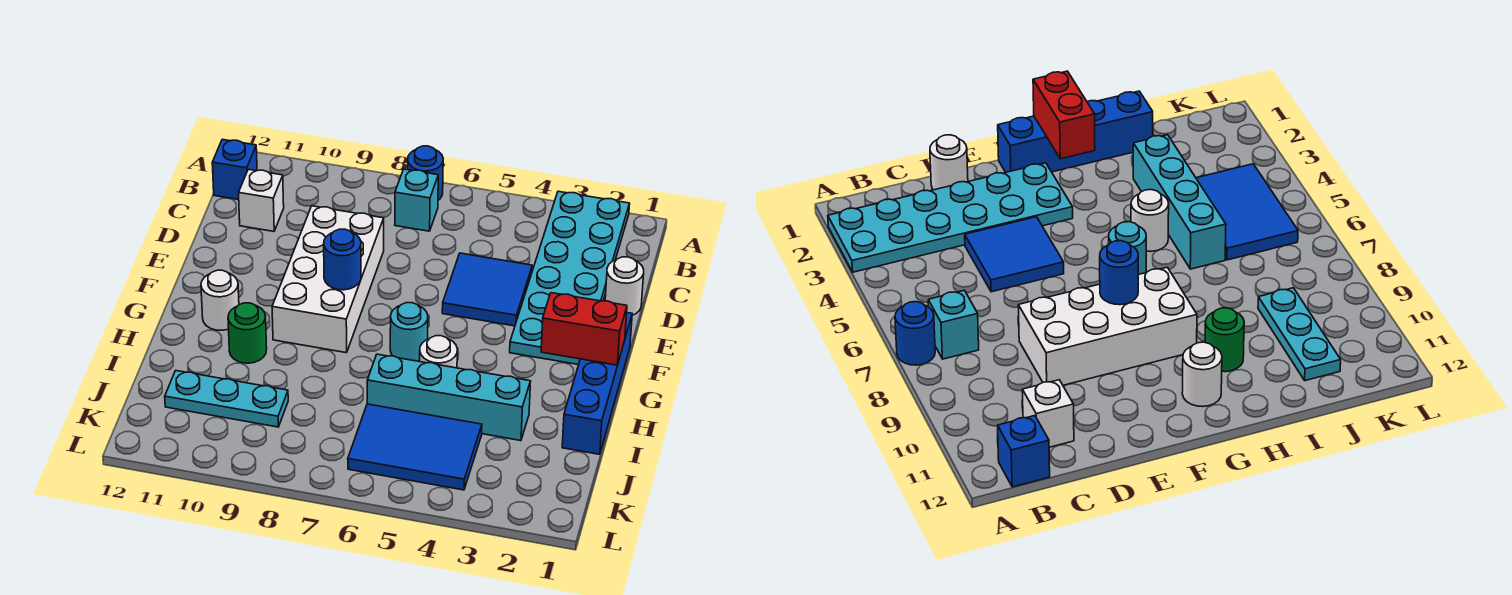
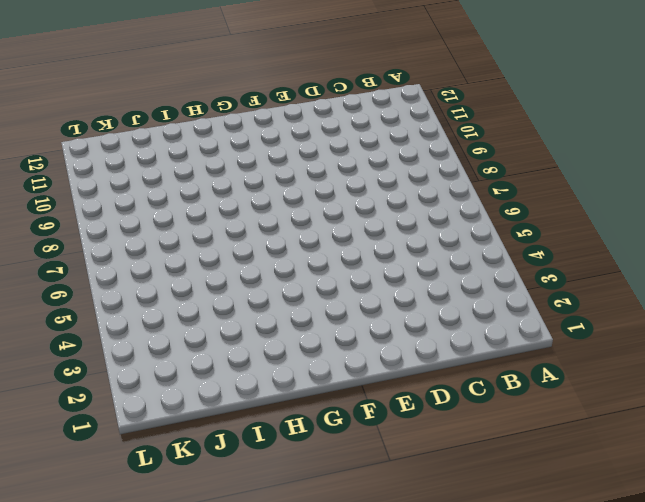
none -> cyan 2x6 plate [510,191,630,365]
none -> blue 1x1 round brick [408,146,443,200]
none -> cyan 1x1 brick [395,169,438,231]

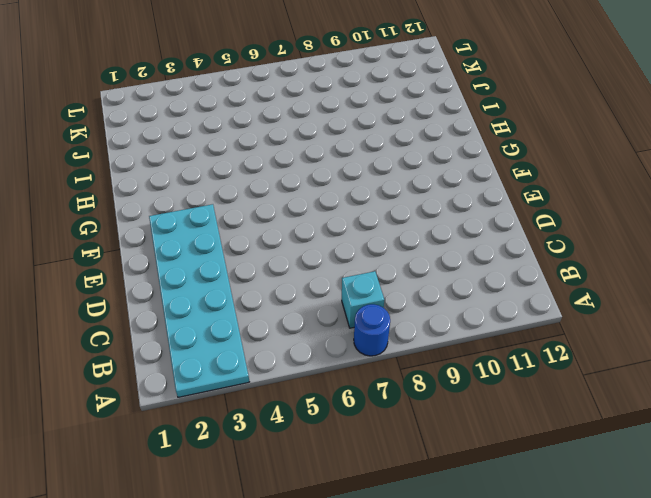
none -> blue 1x1 brick [212,139,257,200]
none -> white 1x1 brick [239,169,284,232]
none -> white 1x1 round brick [605,257,644,315]

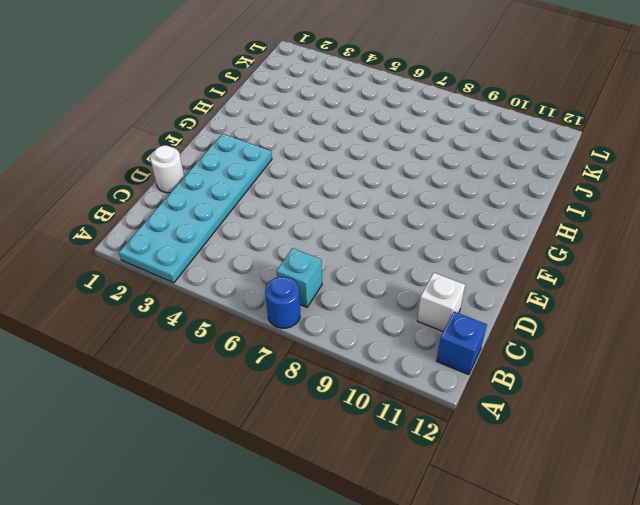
none -> blue 2x2 tile [442,253,532,326]
none -> white 2x4 brick [272,206,384,353]
none -> blue 1x4 brick [562,313,632,454]

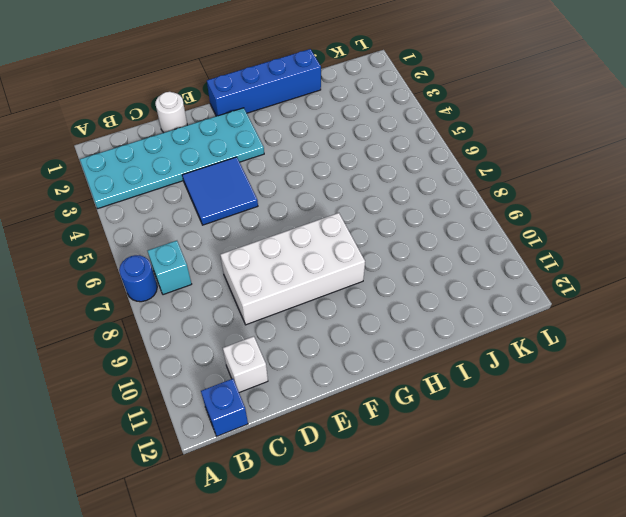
none -> cyan 1x1 round brick [390,303,428,361]
none -> white 1x1 round brick [201,270,239,330]
none -> white 1x1 round brick [420,336,457,368]

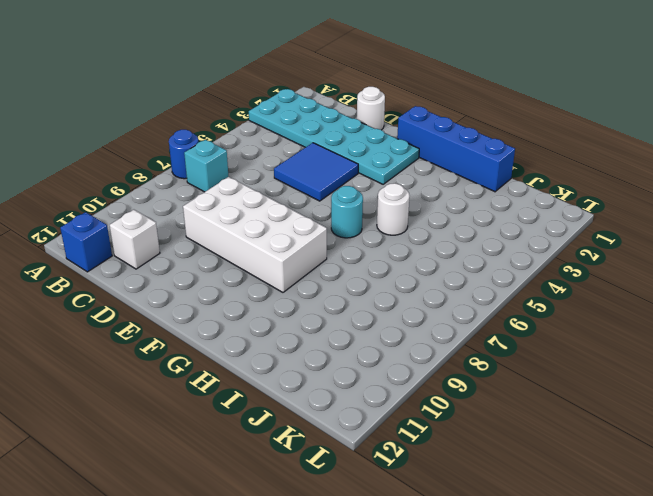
none -> white 1x1 round brick [201,270,239,330]
none -> green 1x1 round brick [228,303,267,363]
none -> cyan 1x4 brick [367,354,531,441]

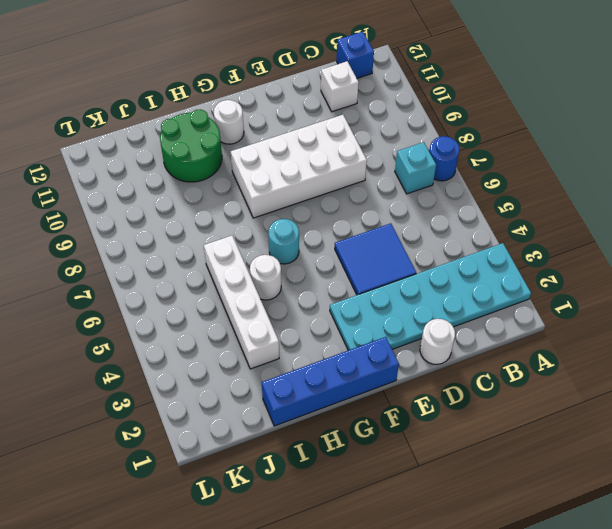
green 2x2 round brick [160,109,222,182] -> green 1x1 round brick [228,303,267,363]
white 1x4 brick [204,236,279,369] -> cyan 1x4 brick [367,354,531,441]
none -> blue 2x3 tile [348,404,482,490]
none -> cyan 1x3 plate [165,371,288,427]
none -> blue 1x1 round brick [324,229,361,290]

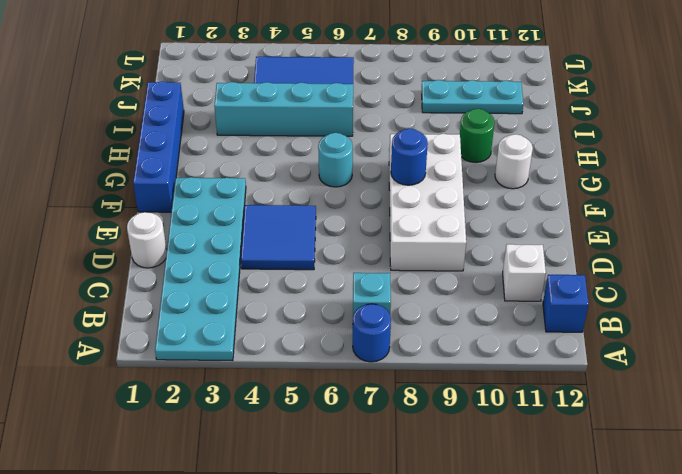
none -> white 1x1 round brick [420,336,457,368]
none -> red 1x2 brick [541,293,627,365]

